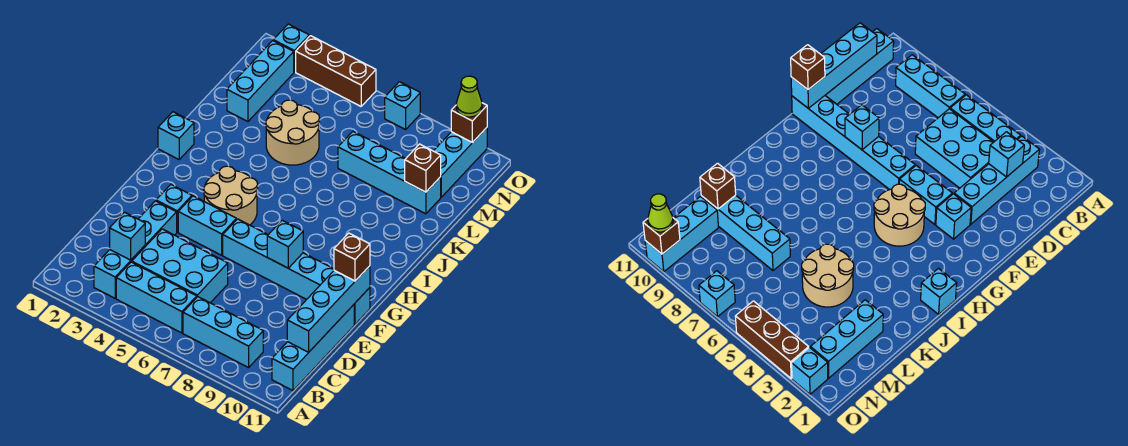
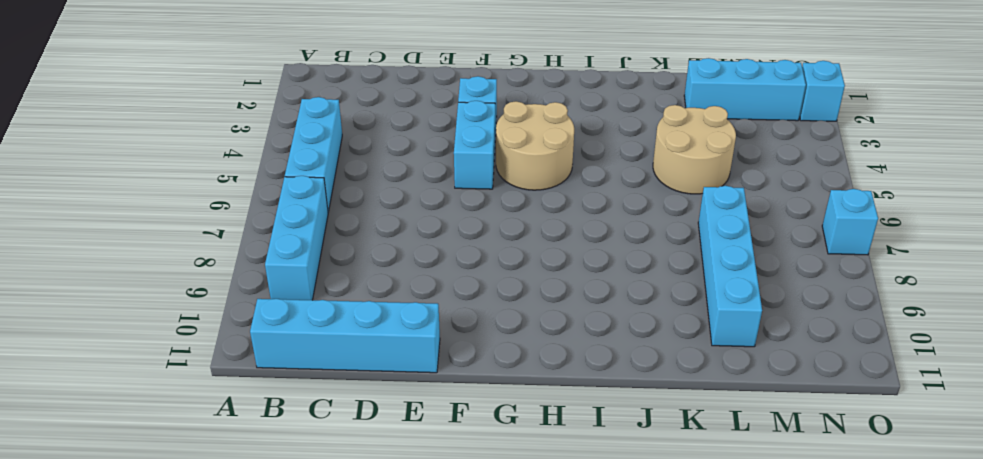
none -> cyan 1x4 brick [94,201,177,298]
none -> cyan 2x3 brick [132,229,228,303]
none -> cyan 1x6 brick [223,219,370,324]

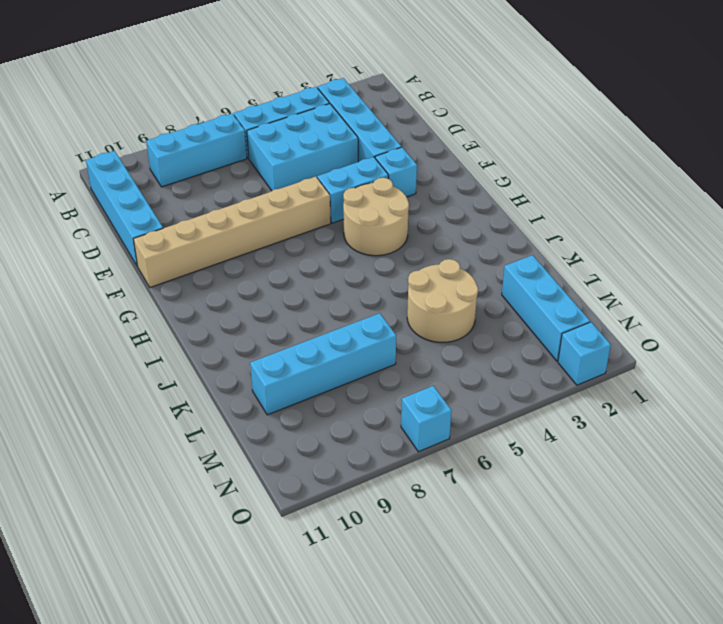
tan 1x6 brick [133,177,331,287] -> cyan 1x6 brick [223,219,370,324]
none -> cyan 1x1 brick [158,112,194,159]
none -> cyan 1x3 brick [434,128,487,197]
none -> brown 1x3 brick [296,36,376,106]

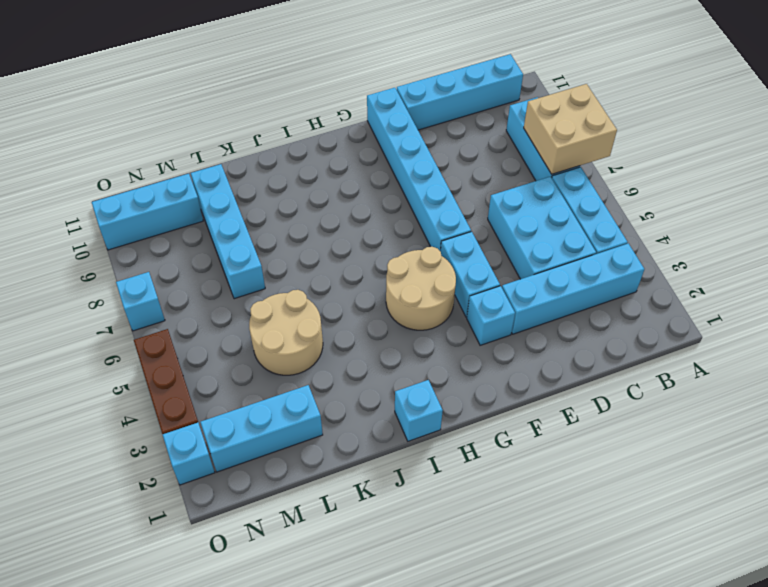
tan 2x2 brick [524,84,617,174] -> none
none -> cyan 1x1 brick [110,212,145,260]
none -> cyan 1x4 brick [287,266,370,352]
none -> cyan 1x1 brick [267,220,303,268]

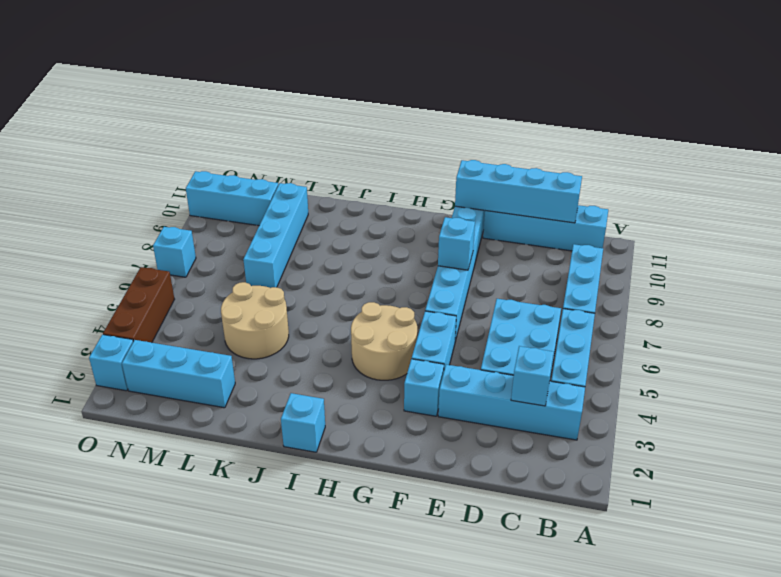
none -> brown 1x1 brick [405,144,441,192]
none -> brown 1x1 brick [451,103,487,143]
none -> brown 1x1 brick [334,233,370,281]

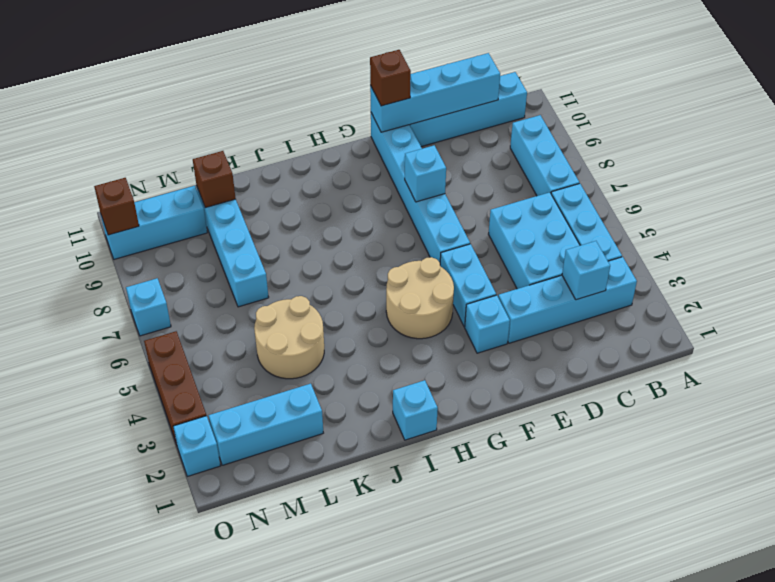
none -> lime 1x1 cone [456,76,482,117]

